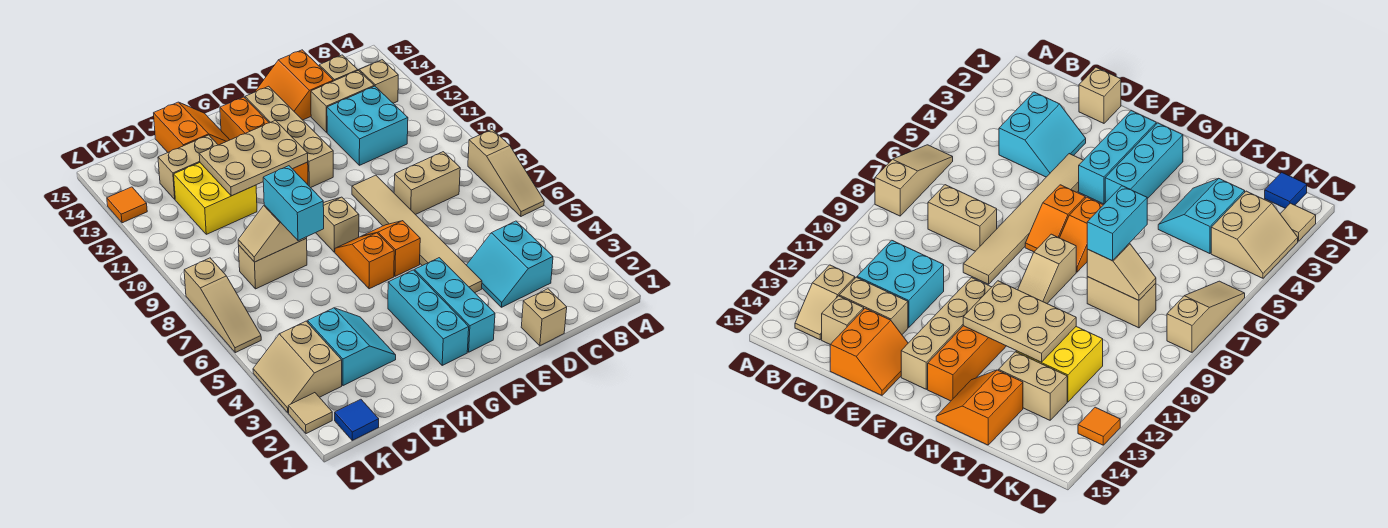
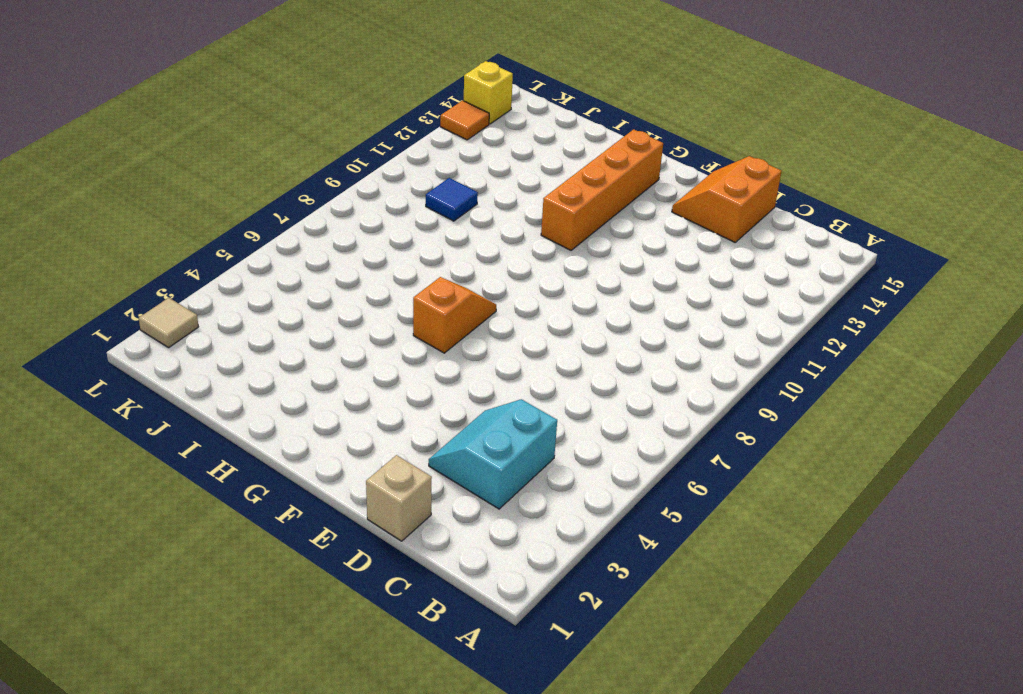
blue 1x1 tile [426,178,478,221] -> blue 1x1 tile moved to [335,399,379,440]
yellow 1x1 brick [464,61,513,124] -> none
none -> tan 1x3 slope [468,129,544,216]
none -> tan 1x2 slope [358,60,398,103]
none -> tan 1x2 brick [394,152,460,215]
none -> cyan 2x2 brick [327,86,408,165]

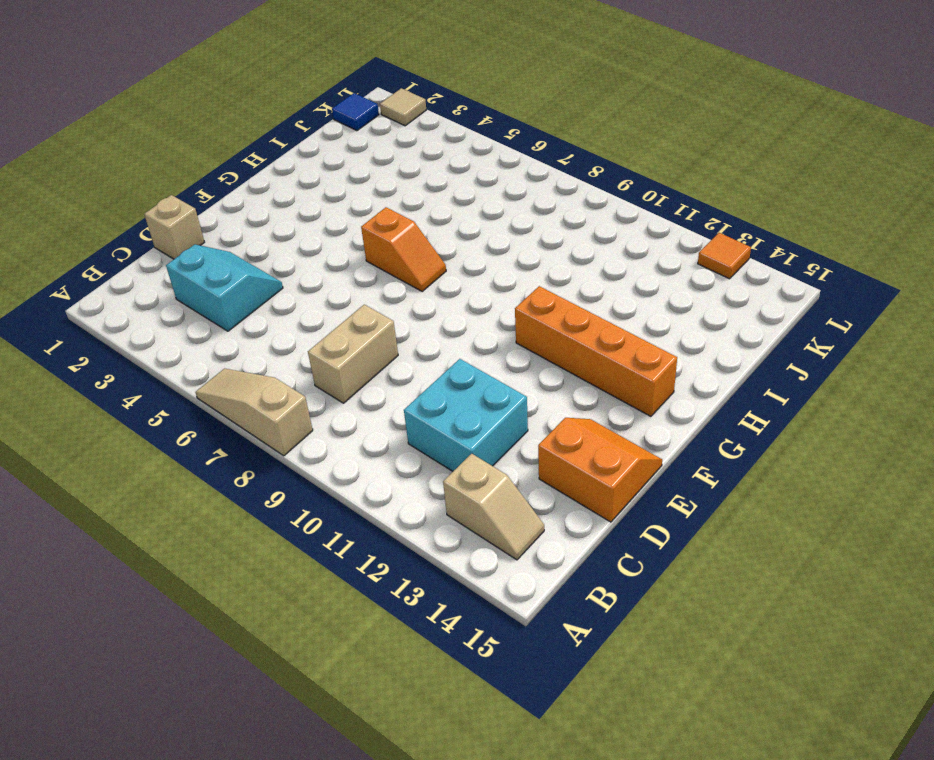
none -> tan 1x2 brick [311,71,374,132]
none -> tan 1x1 brick [319,55,358,81]
none -> tan 1x6 tile [352,175,482,293]
none -> cyan 1x3 brick [415,258,495,352]

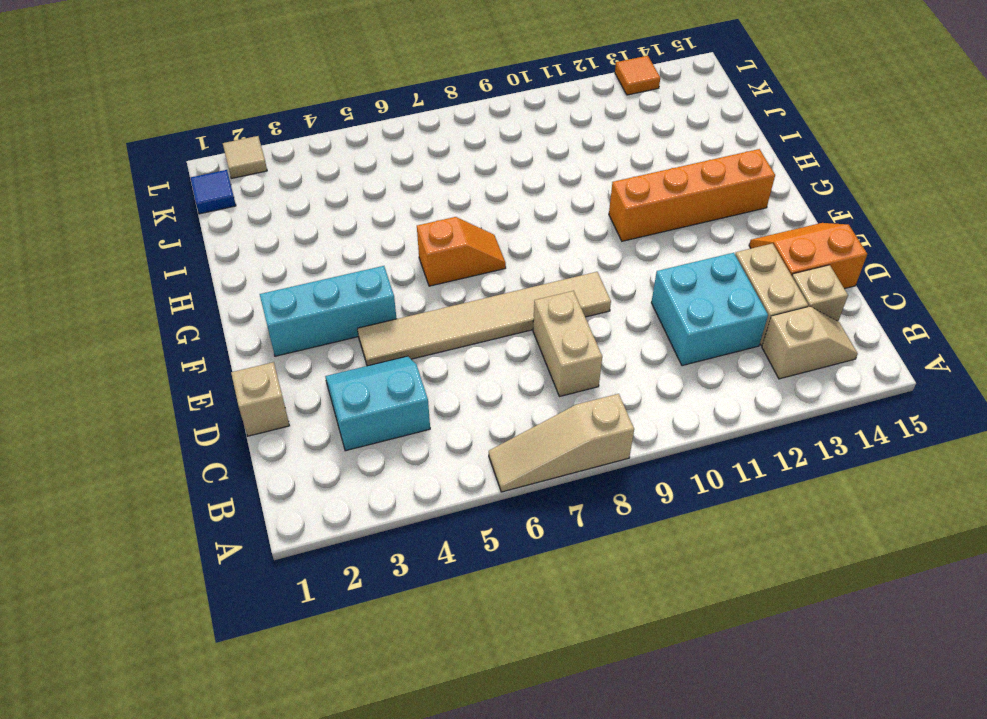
none -> orange 1x2 slope [363,221,420,276]
none -> tan 1x4 brick [245,86,333,188]
none -> cyan 1x3 brick [388,270,469,365]
none -> tan 1x2 slope [316,197,359,252]

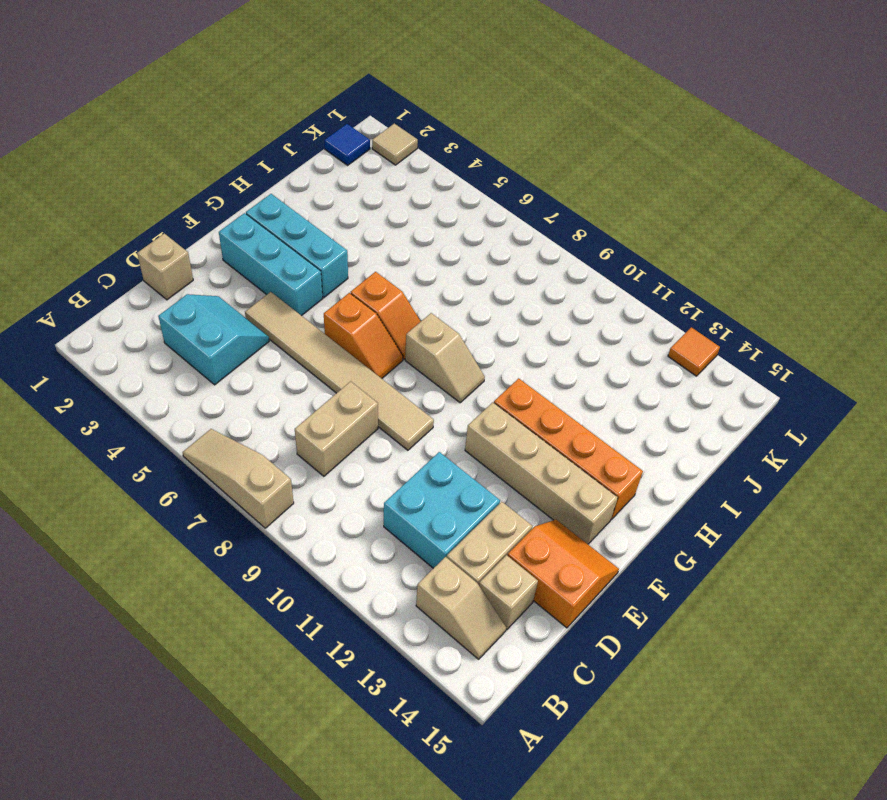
none -> orange 2x2 slope [154,102,229,152]
none -> cyan 2x2 slope [308,308,396,386]
none -> tan 1x2 brick [239,238,307,289]
none -> yellow 2x2 brick [174,163,257,234]

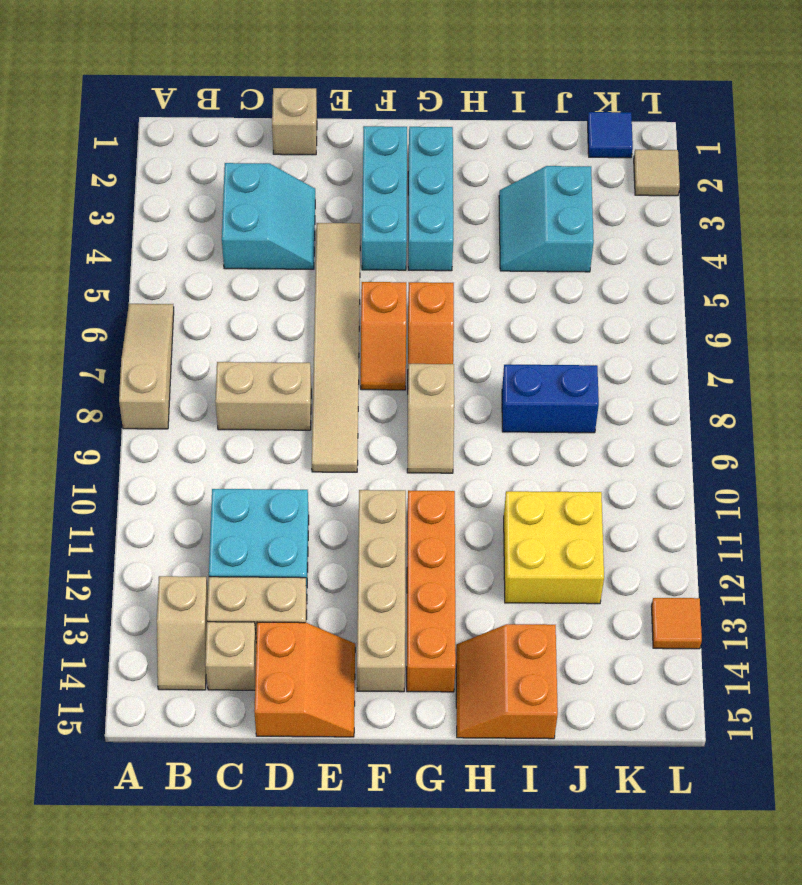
blue 1x2 brick [502,365,599,433] -> tan 1x2 brick [239,238,307,289]
none -> tan 1x2 brick [158,135,218,199]
none -> tan 2x2 slope [253,321,342,413]
none -> tan 1x3 slope [184,258,261,353]
none -> tan 2x3 plate [199,121,308,196]

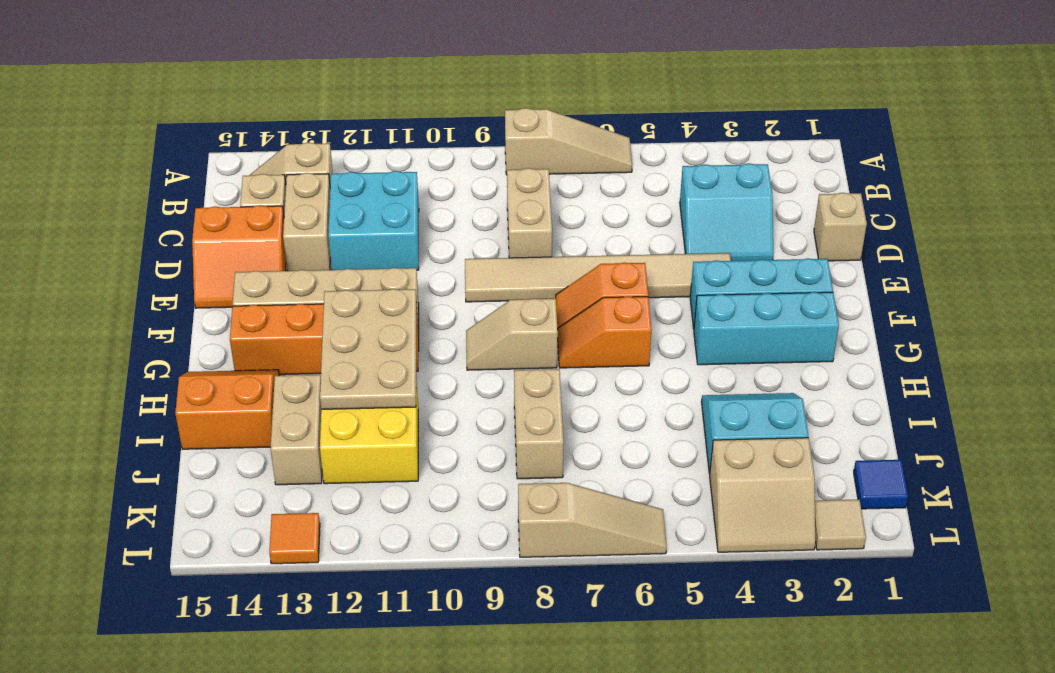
none -> tan 1x2 slope [238,205,307,262]
none -> cyan 1x2 brick [263,166,324,241]

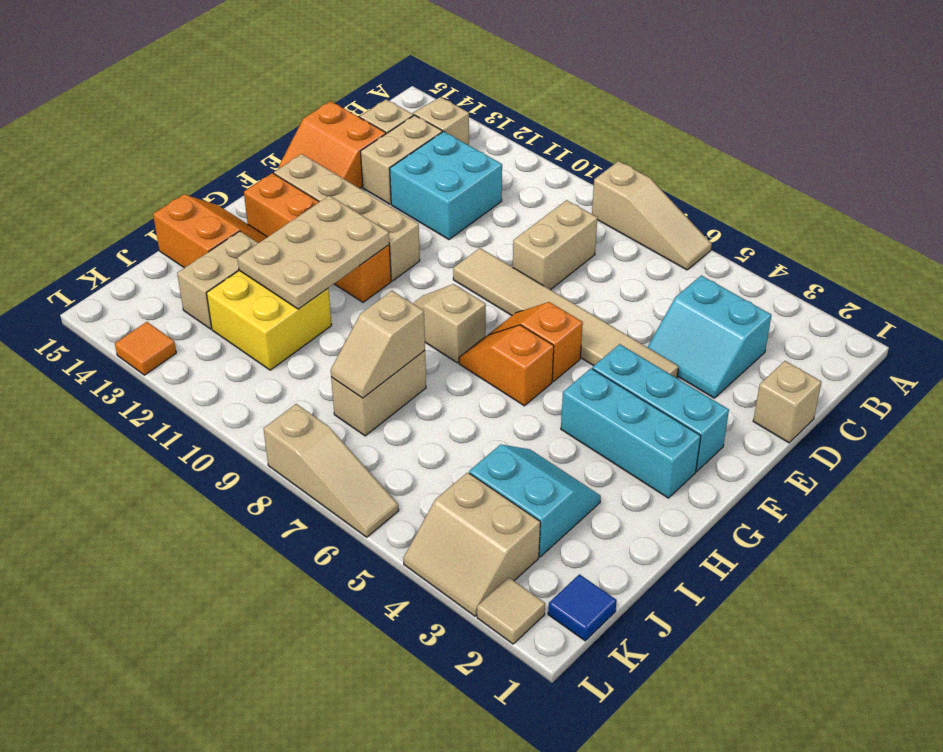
none -> cyan 1x2 brick [263,166,324,241]

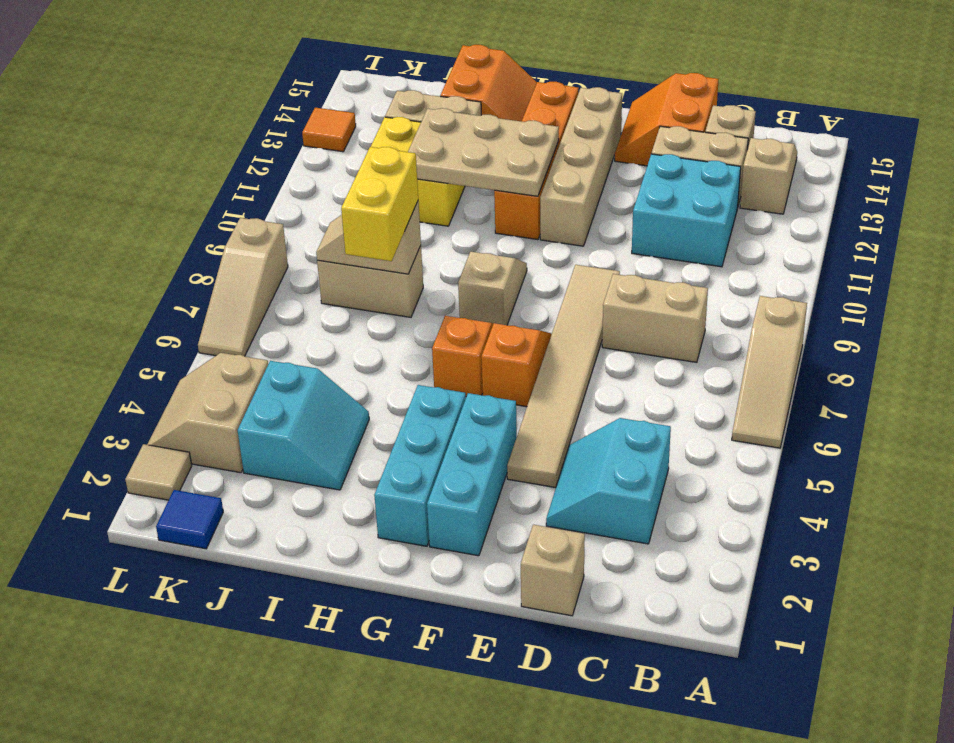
yellow 1x2 brick [341,147,418,261] -> cyan 1x2 brick [263,166,324,241]

